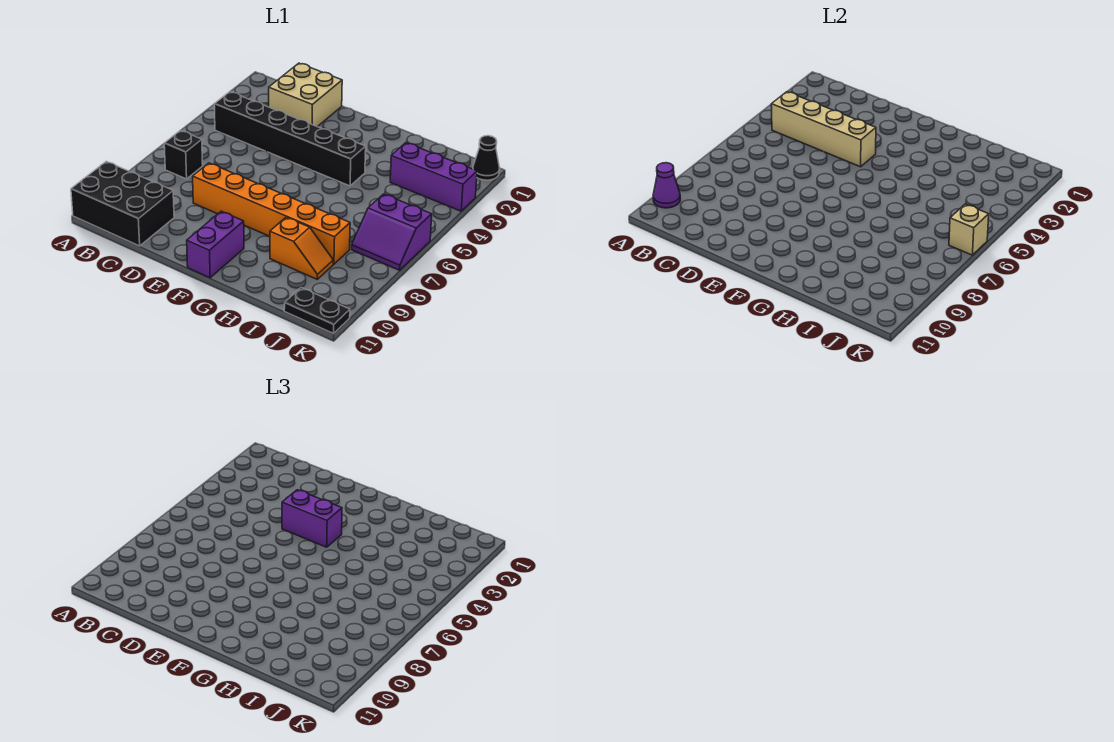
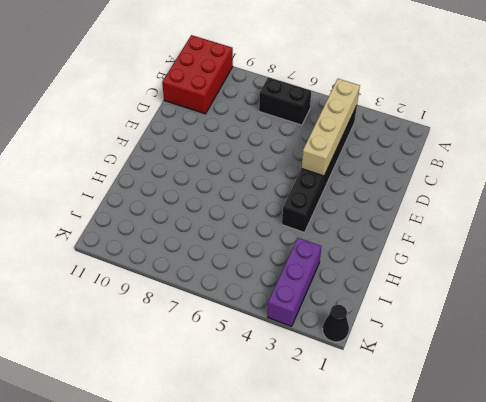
red 2x3 brick [162,35,233,114] -> black 2x3 brick [71,162,174,246]
black 1x2 brick [259,77,311,125] -> black 1x1 brick [164,130,203,179]
none -> tan 2x2 brick [269,63,342,127]
none -> orange 1x6 brick [193,163,350,264]
none -> purple 1x2 brick [187,211,244,278]

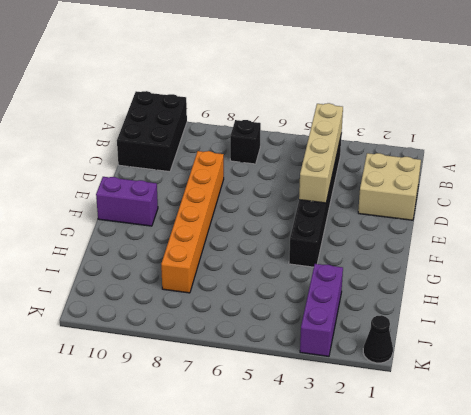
none -> orange 1x2 slope [270,217,333,279]
none -> purple 2x2 slope [352,194,432,270]
none -> black 1x2 plate [284,288,350,334]

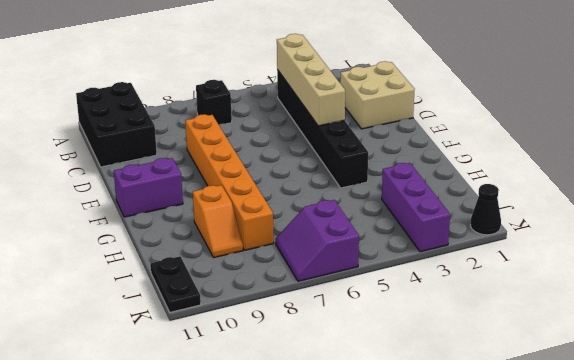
none -> purple 1x1 cone [653,163,680,208]
none -> tan 1x1 brick [949,204,989,255]
none -> purple 1x2 brick [282,490,342,547]

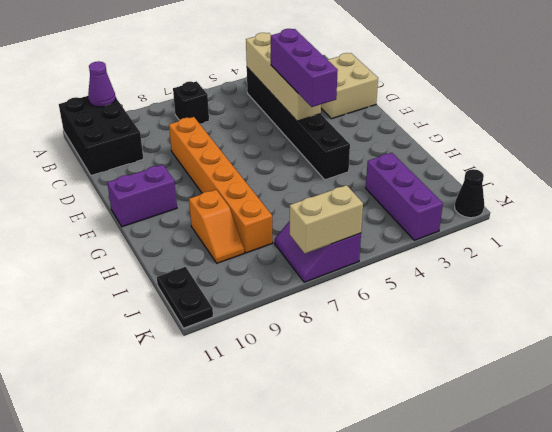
purple 1x3 brick [271,29,338,107] -> purple 1x2 brick [282,490,342,547]
tan 1x2 brick [290,185,363,253] -> tan 1x1 brick [949,204,989,255]

